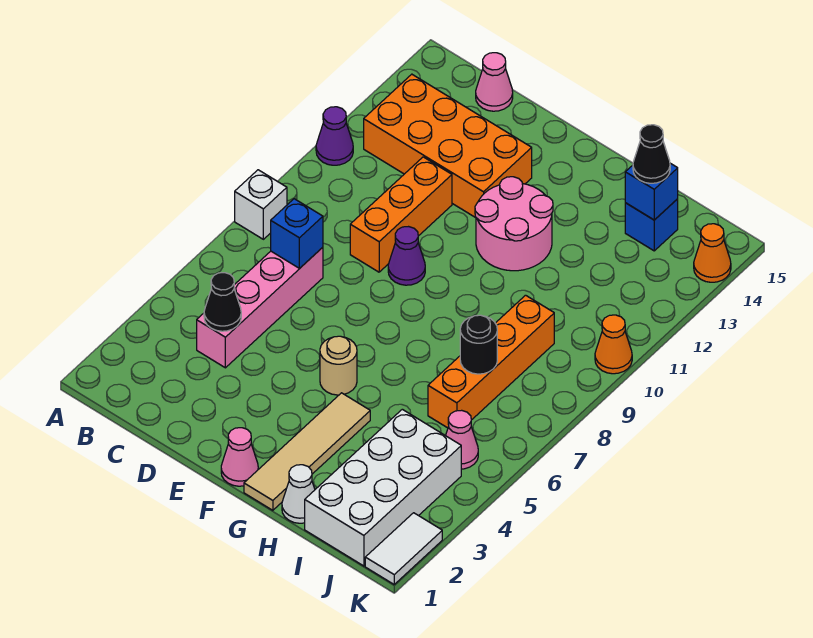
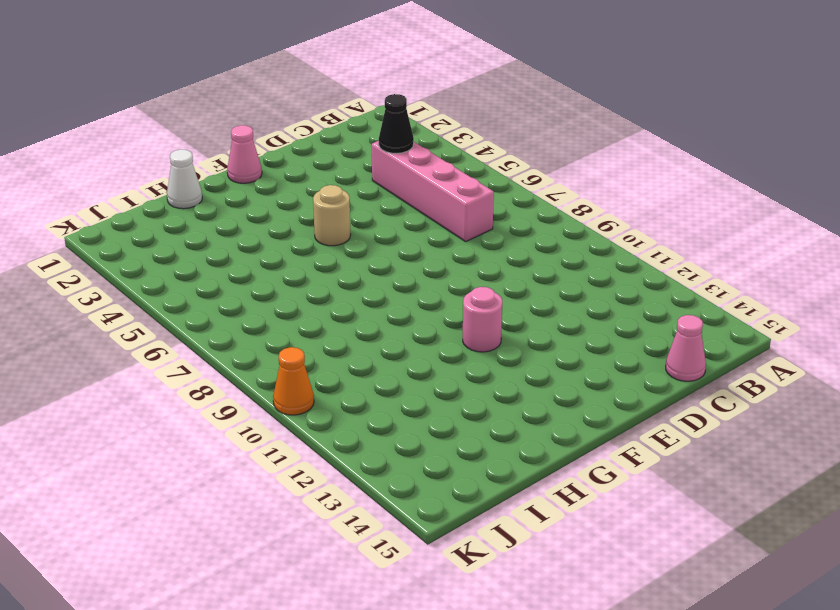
pink 1x1 round brick [463,287,502,352] -> pink 2x2 round brick [475,177,553,271]
none -> white 1x1 brick [235,170,287,239]
none -> purple 1x1 cone [316,107,353,165]
none -> orange 2x4 brick [364,74,532,218]

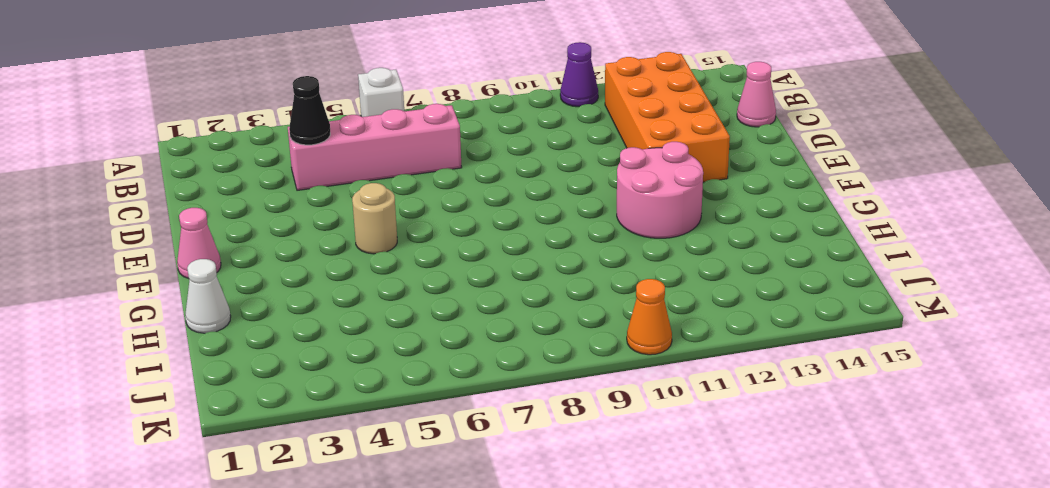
white 1x1 brick [358,68,404,117] -> white 1x1 brick moved to [235,170,287,239]
none -> orange 1x3 brick [350,157,452,272]
none -> purple 1x1 cone [388,227,425,285]
none -> tan 1x4 tile [244,393,370,510]

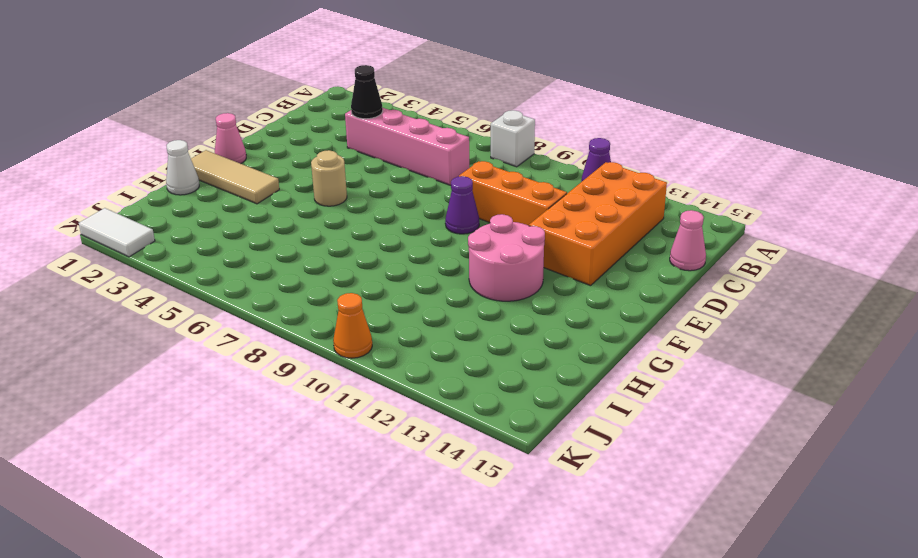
tan 1x3 tile [191,150,279,204] -> tan 1x4 tile [244,393,370,510]
none -> white 2x4 brick [305,409,461,566]
none -> orange 1x4 brick [428,295,554,428]
none -> blue 1x1 brick [625,199,678,251]

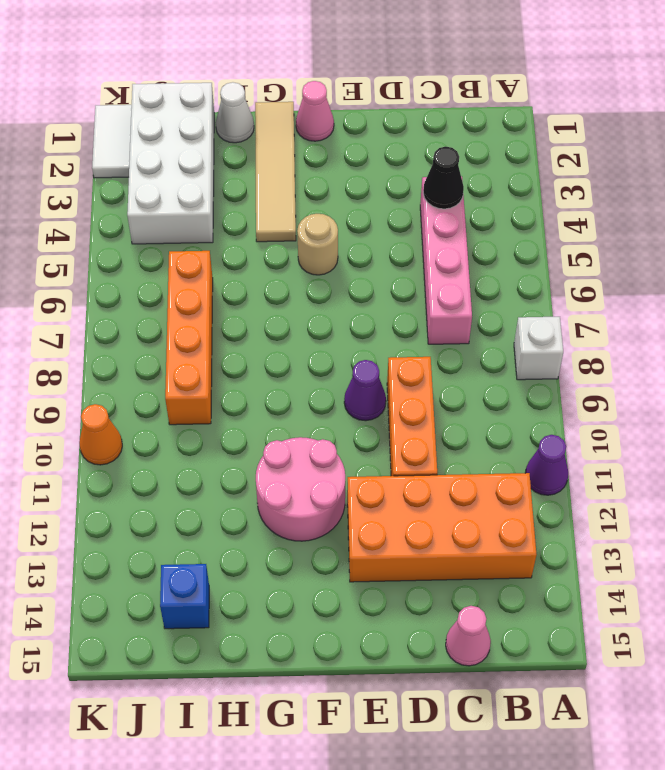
none -> pink 1x1 cone [446,410,478,469]
none -> orange 1x1 cone [694,224,731,282]
none -> blue 1x1 brick [271,199,323,268]

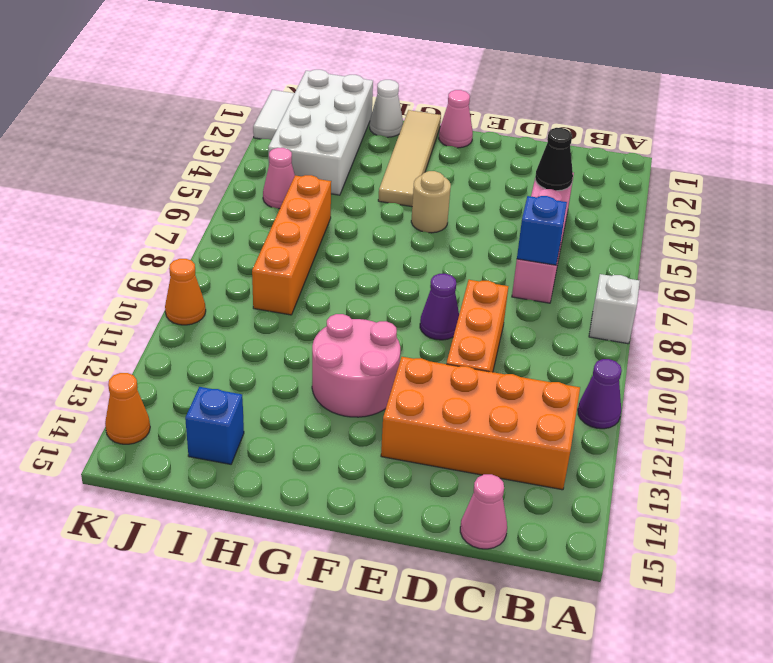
none -> black 1x1 round brick [460,315,497,374]
none -> blue 1x1 brick [625,163,678,220]
none -> black 1x1 cone [633,125,670,183]

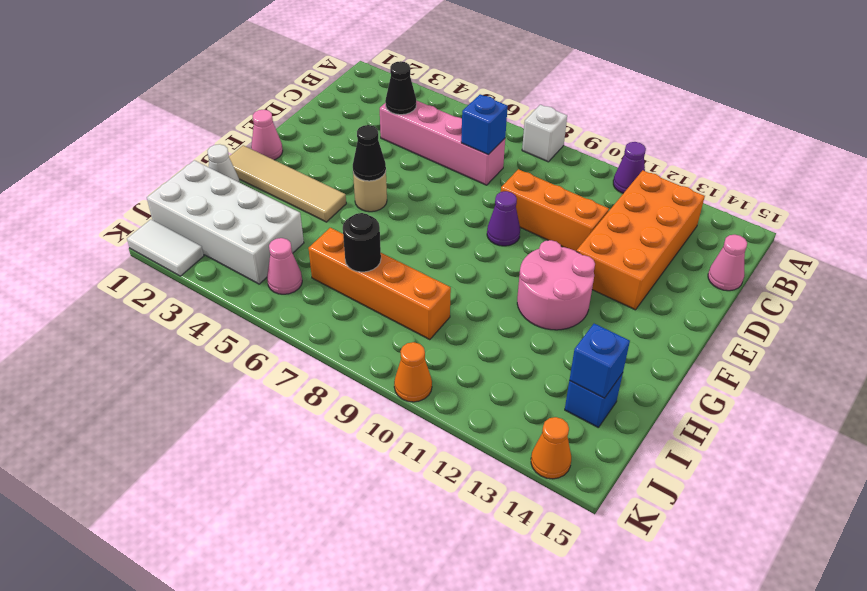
black 1x1 cone [353,125,386,181] -> black 1x1 cone moved to [633,125,670,183]

